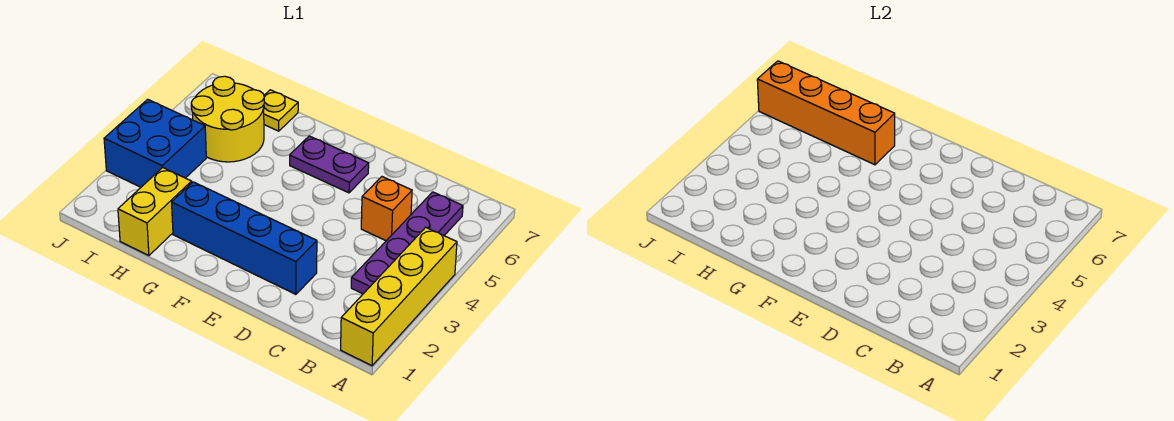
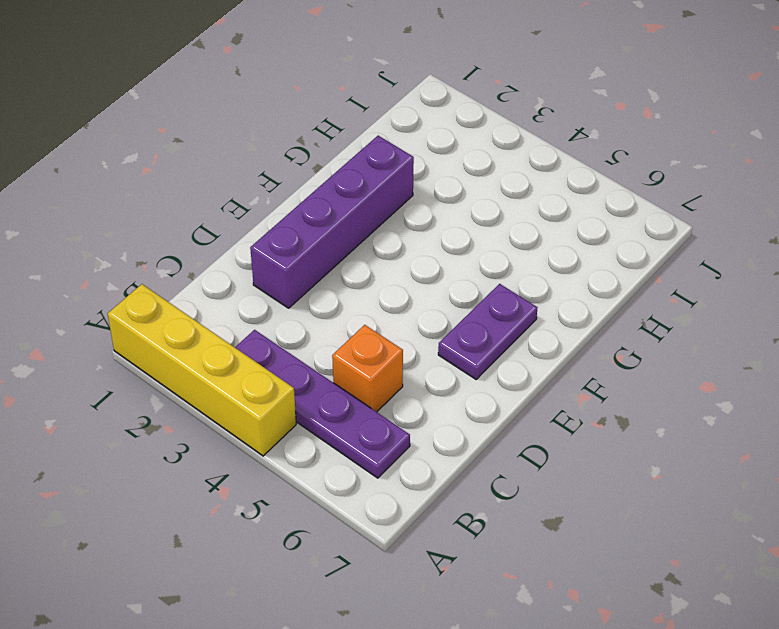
purple 1x4 brick [250,136,414,308] -> blue 1x4 brick [172,182,317,294]
none -> yellow 1x2 brick [118,167,192,256]
none -> yellow 2x2 round brick [191,76,264,162]

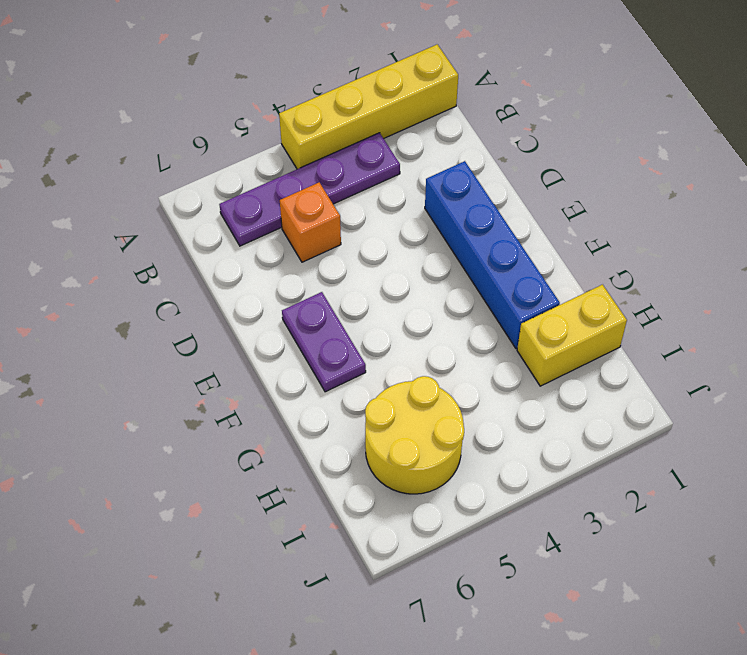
none -> yellow 1x1 plate [264,90,298,131]
none -> blue 2x2 brick [104,99,206,187]

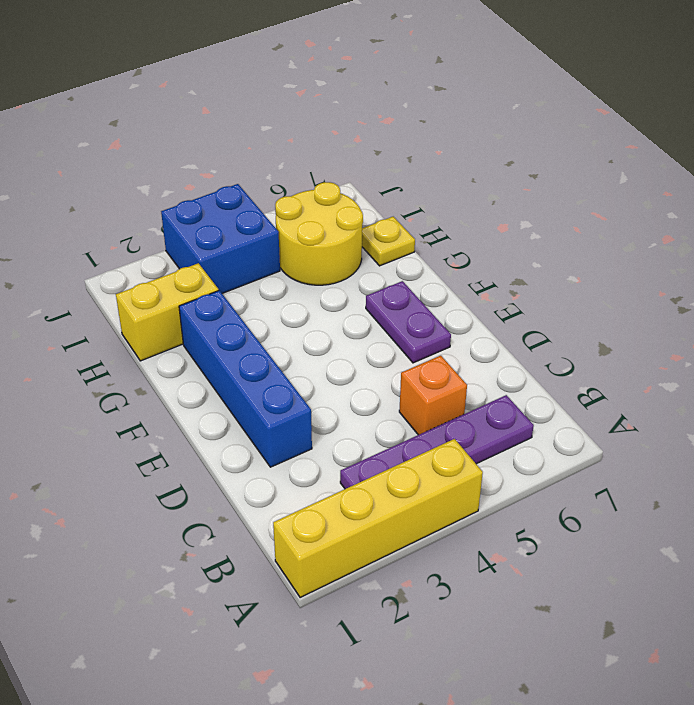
none -> orange 1x4 brick [757,61,895,165]

